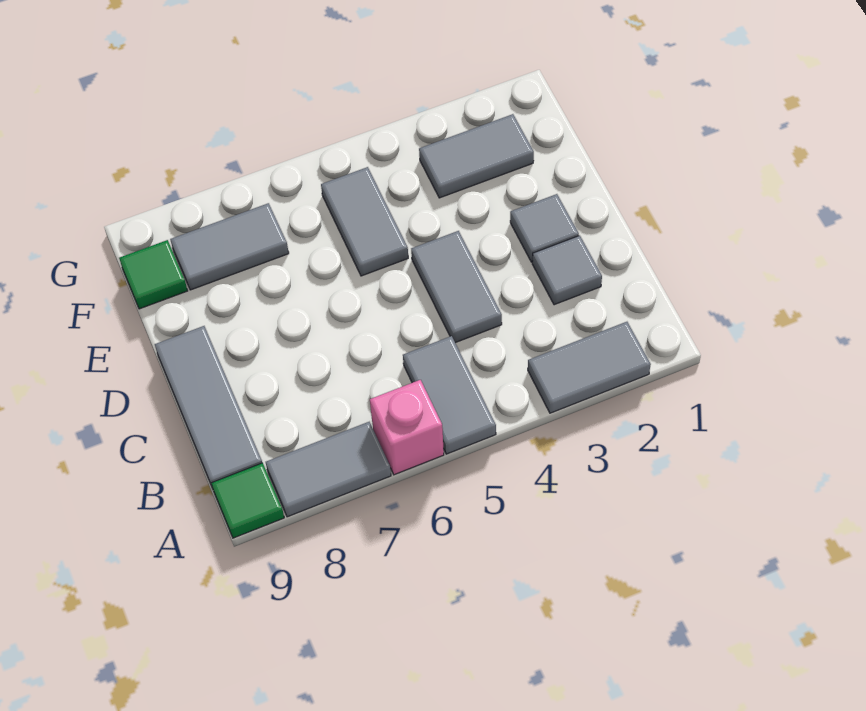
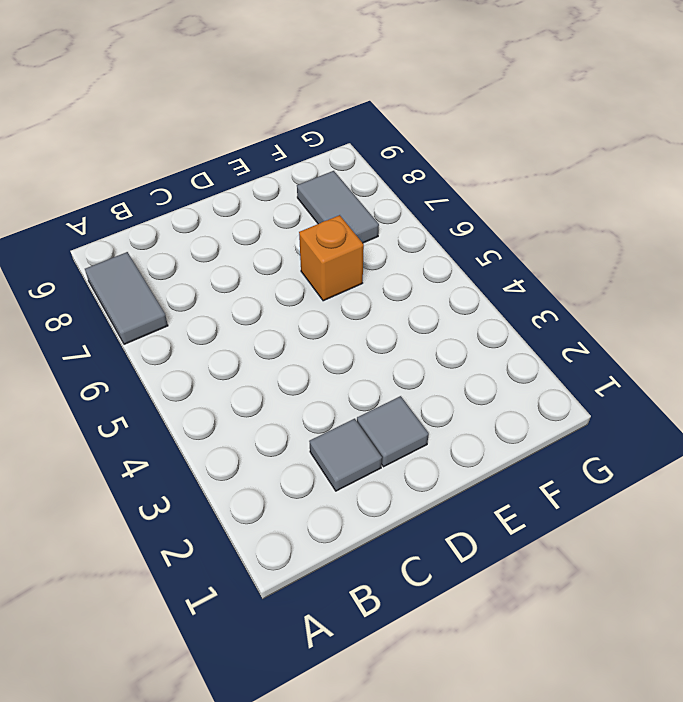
orange 1x1 brick [299,215,364,301] -> none
none -> grey 1x2 tile [528,322,651,413]
none -> grey 1x2 tile [403,336,496,454]
none -> pink 1x1 brick [370,380,444,475]

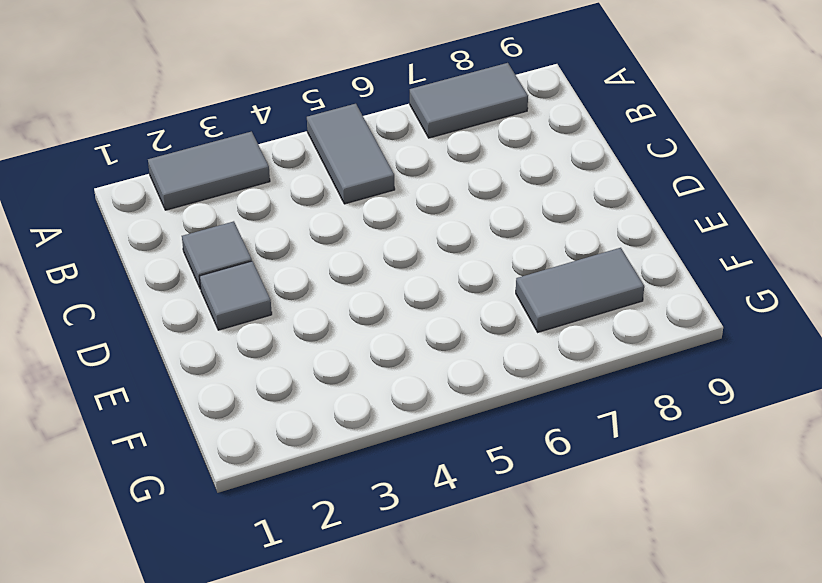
none -> pink 1x1 brick [370,380,444,475]
none -> green 1x1 tile [211,463,284,538]
none -> grey 1x3 tile [155,326,262,488]

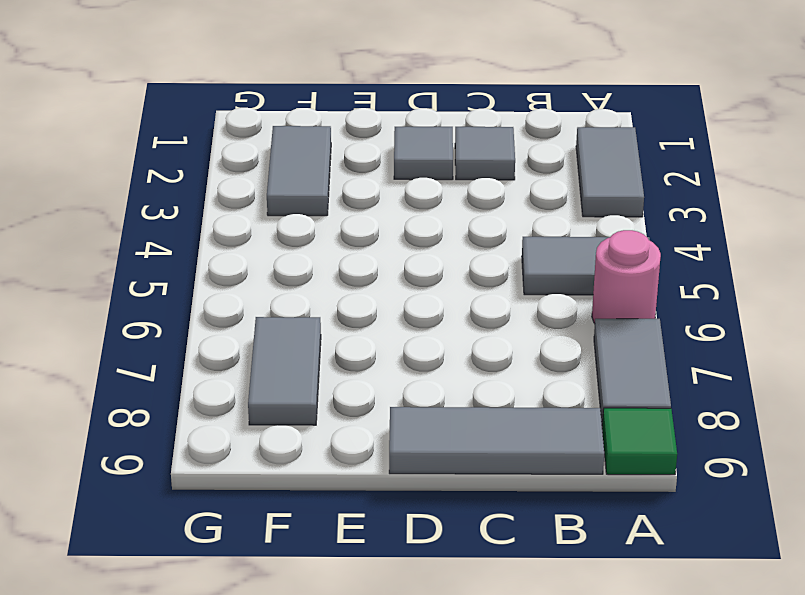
pink 1x1 round brick [592,230,661,323] -> pink 1x1 brick [370,380,444,475]
none -> grey 1x2 tile [411,231,502,343]
none -> grey 1x2 tile [321,167,408,276]
none -> green 1x1 tile [119,240,188,309]

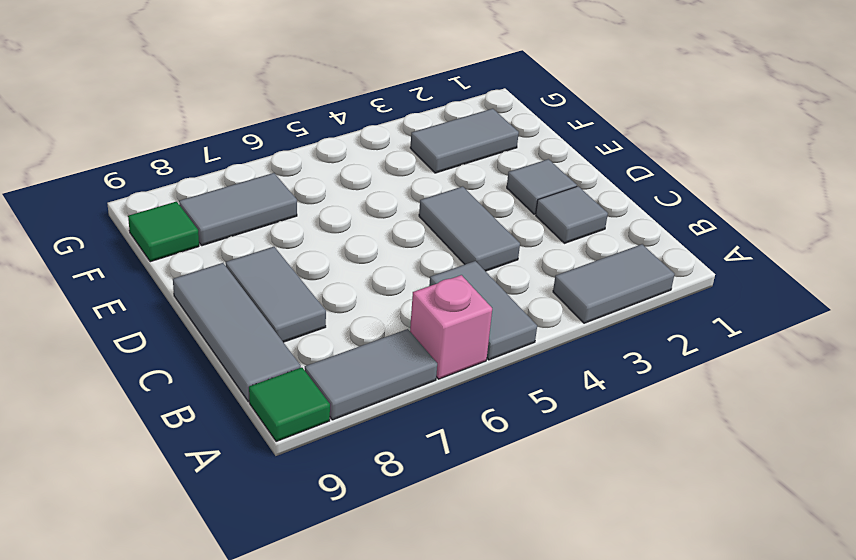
grey 1x2 tile [226,247,326,342] -> grey 1x2 tile moved to [321,167,408,276]

